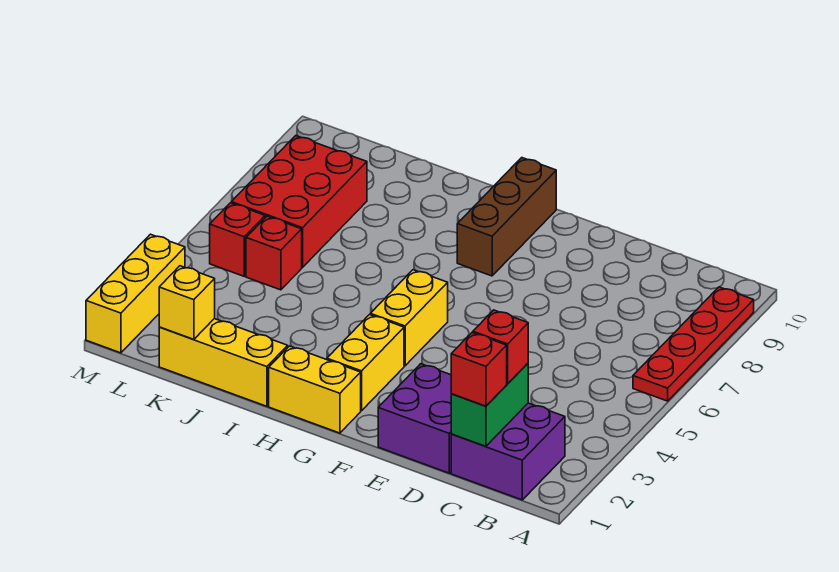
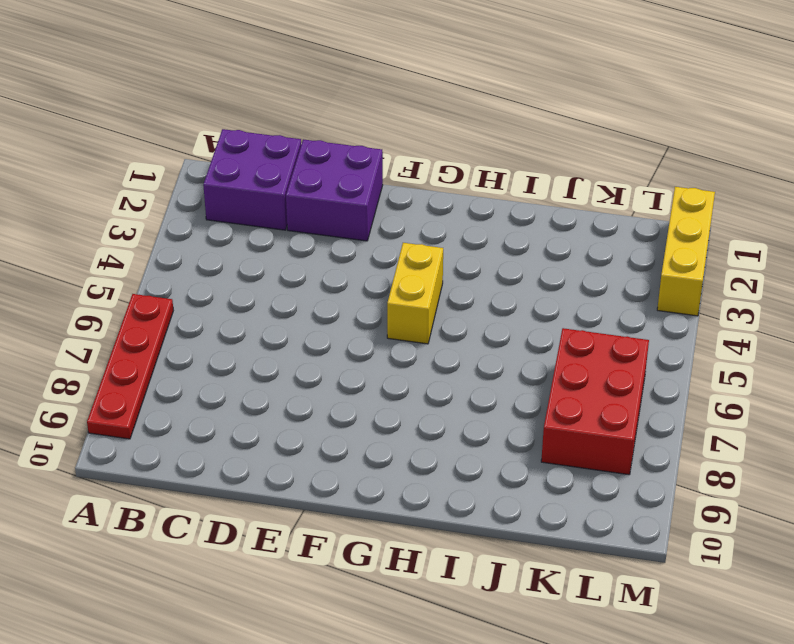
none -> yellow 1x2 brick [269,346,361,433]
none -> yellow 1x2 brick [327,315,404,411]
none -> brown 1x3 brick [457,158,556,276]

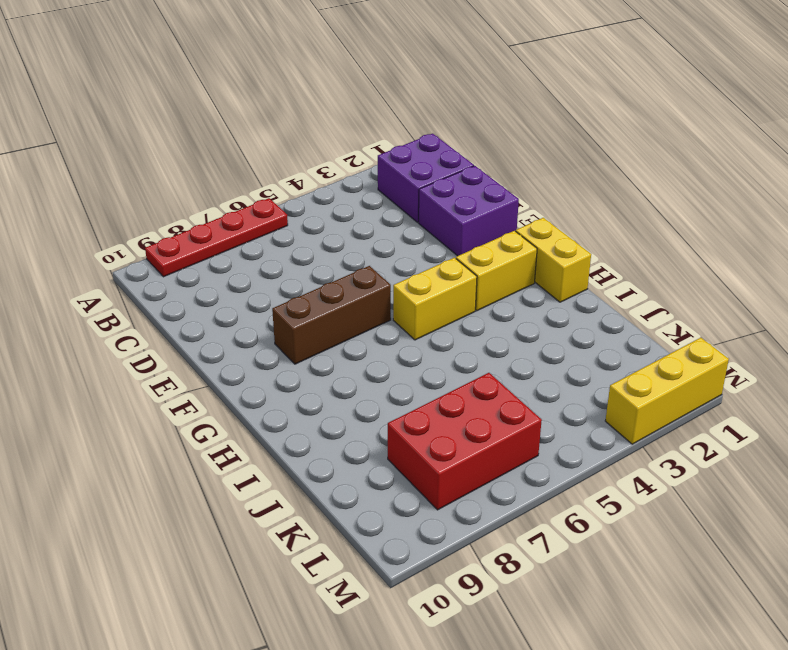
brown 1x3 brick [272,266,391,364] -> brown 1x3 brick moved to [457,158,556,276]
none -> yellow 1x3 brick [159,319,288,406]
none -> red 1x1 brick [246,216,302,290]
none -> red 1x1 brick [210,203,265,276]

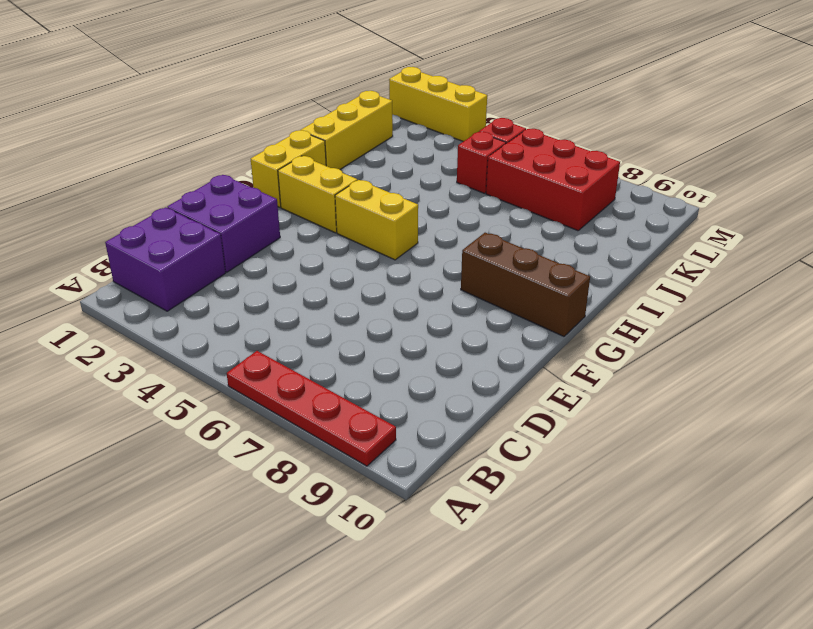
none -> green 1x2 brick [451,363,528,446]
none -> yellow 1x1 brick [159,266,215,340]
none -> red 1x1 brick [451,333,507,406]

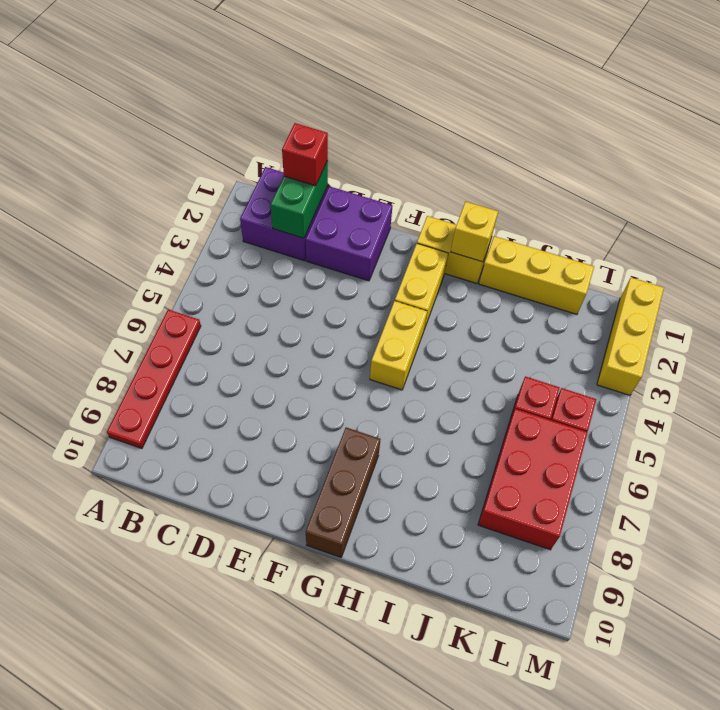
yellow 1x1 brick [451,202,498,262] -> yellow 1x1 brick moved to [159,266,215,340]
none -> red 1x1 brick [473,310,528,384]

